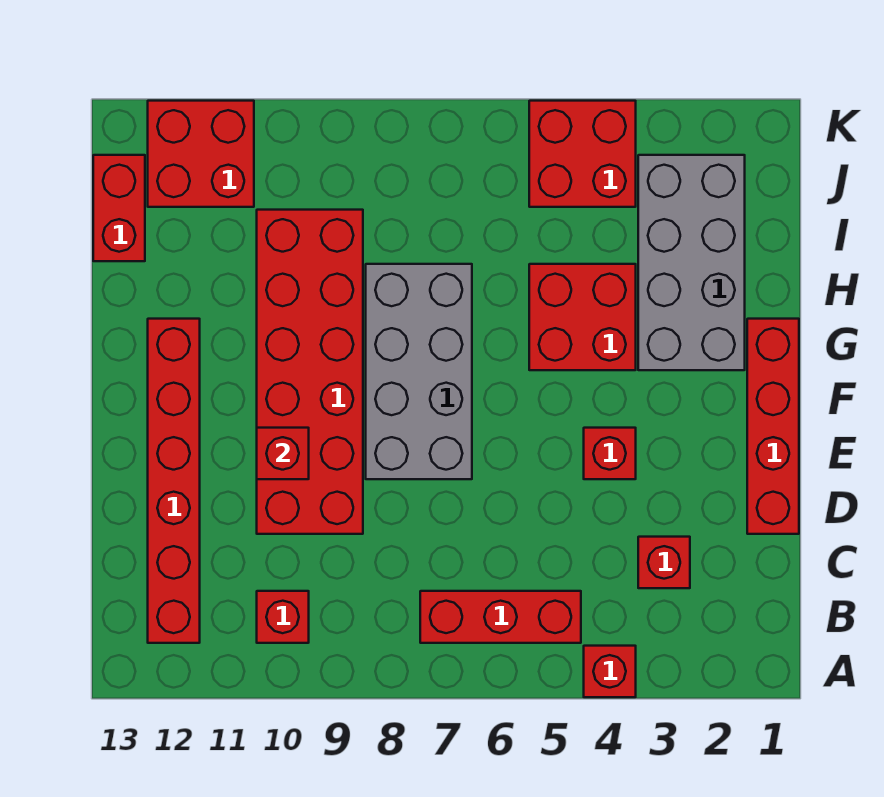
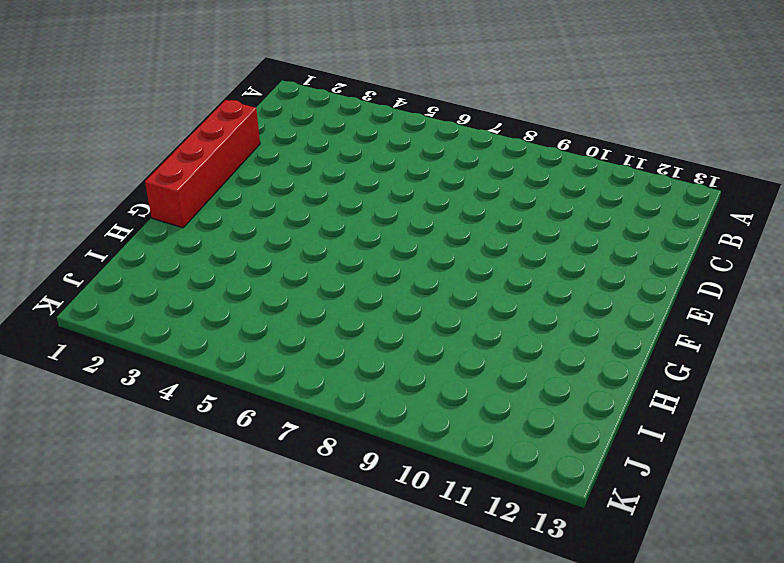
none -> red 1x1 brick [584,646,636,697]
none -> red 1x3 brick [420,591,581,643]
none -> red 1x1 brick [257,591,309,643]

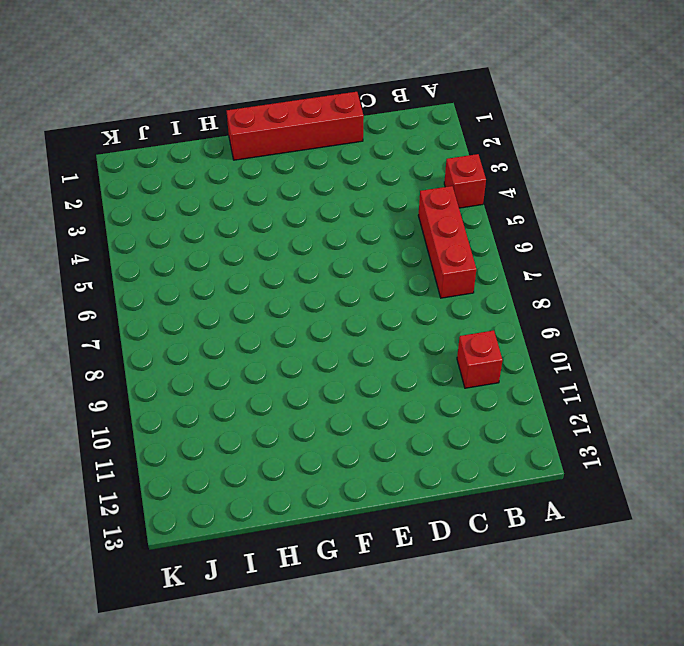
none -> red 1x6 brick [148,319,200,643]
none -> red 1x1 brick [638,537,690,588]
none -> red 2x6 brick [257,210,363,534]

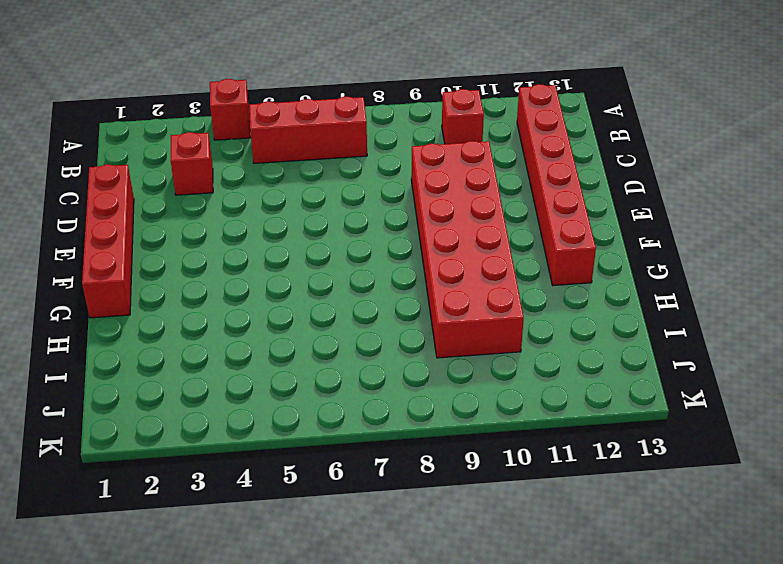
none -> red 1x1 brick [584,428,636,479]
none -> grey 2x4 brick [366,264,472,479]
none -> grey 2x4 brick [638,155,745,370]

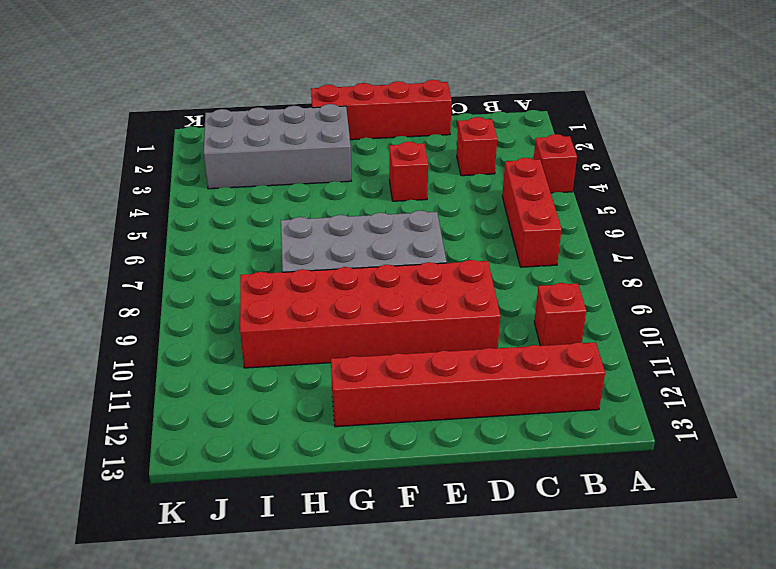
none -> red 2x2 brick [529,264,636,370]
none -> red 1x2 brick [93,155,145,261]
none -> red 2x2 brick [529,101,636,207]

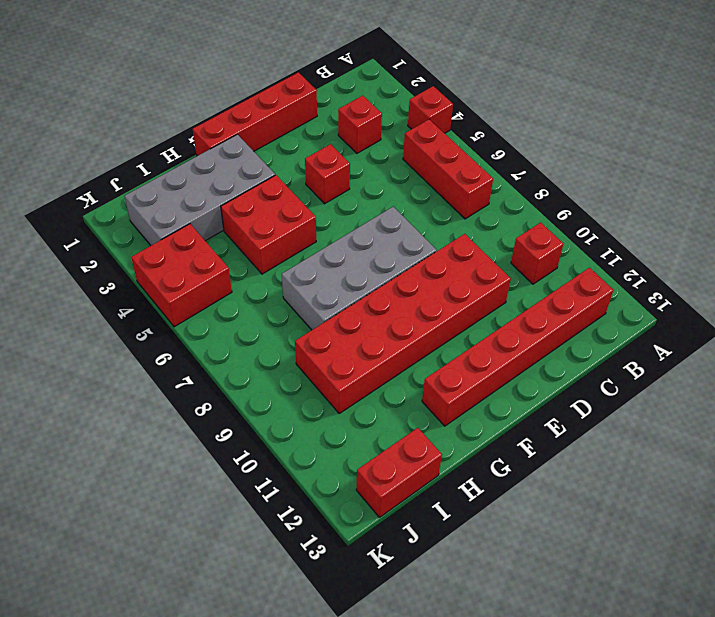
none -> red 2x2 brick [148,101,254,207]
none -> red 1x1 brick [257,428,309,479]

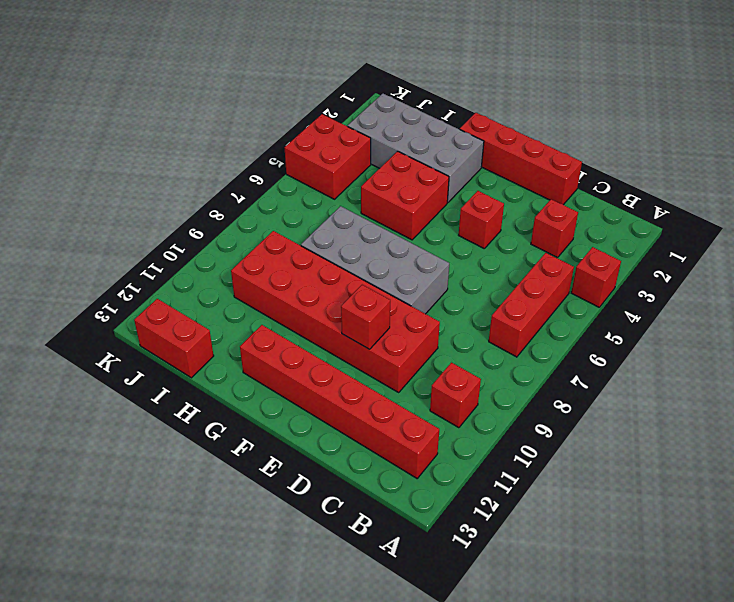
none -> red 2x2 brick [148,101,254,207]

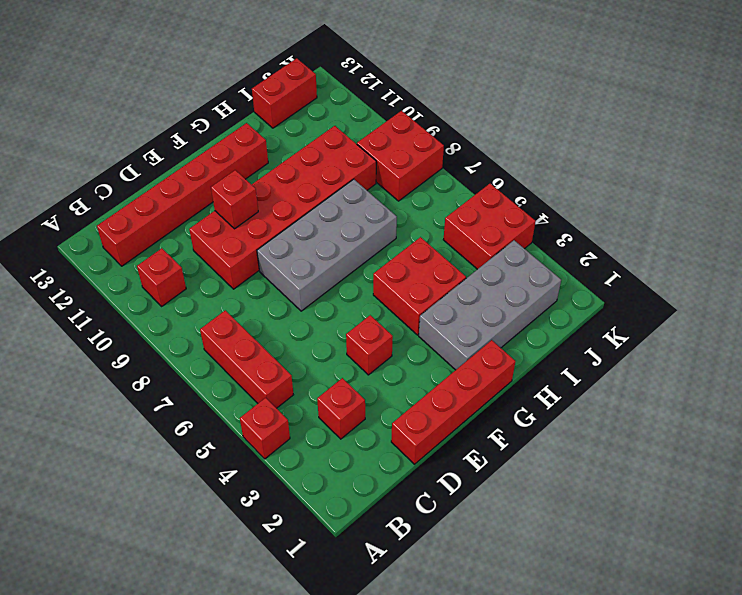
red 2x2 brick [357,111,444,201] -> red 2x2 brick moved to [148,101,254,207]

